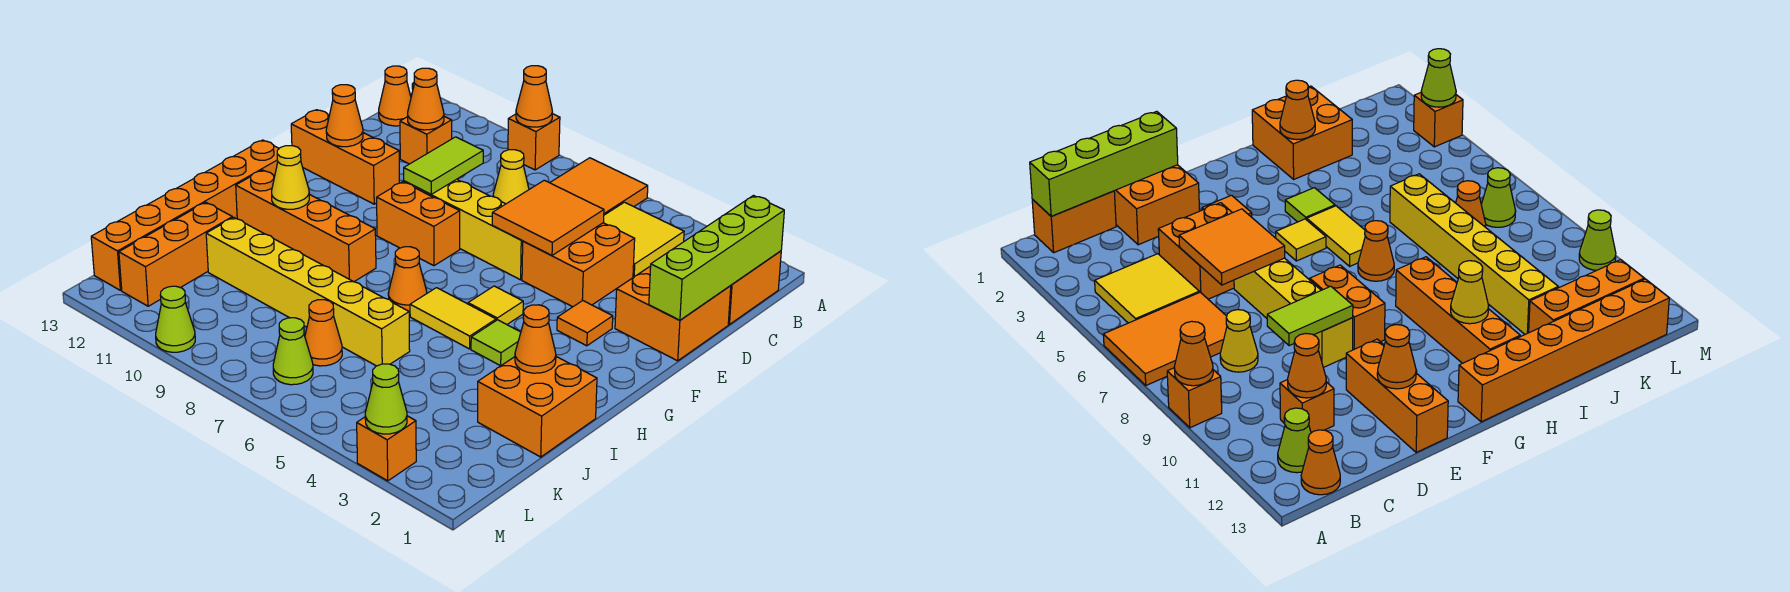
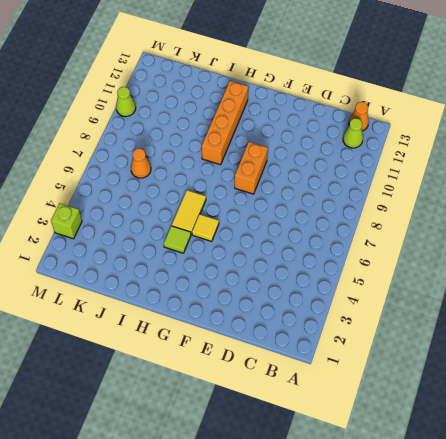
lime 1x1 brick [51,203,82,239] -> orange 1x1 brick [357,416,416,481]
none -> orange 2x3 tile [550,158,648,215]
none -> orange 1x1 brick [508,114,560,170]
none -> orange 1x2 brick [728,251,781,324]
none -> yellow 2x2 tile [603,202,684,277]

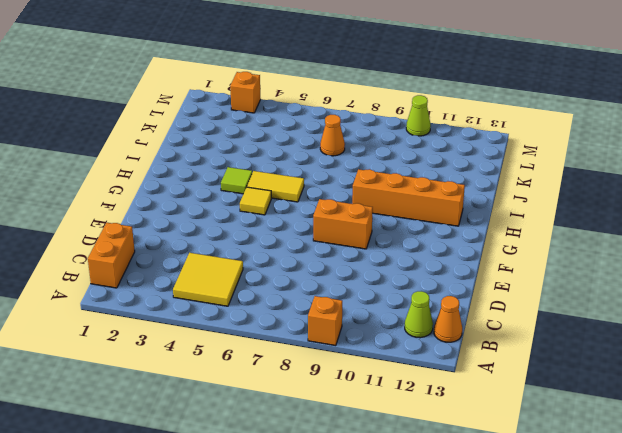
none -> orange 2x3 tile [550,158,648,215]
none -> yellow 1x1 cone [493,150,529,204]
none -> orange 1x1 brick [400,116,452,164]
none -> orange 2x2 brick [615,266,731,361]

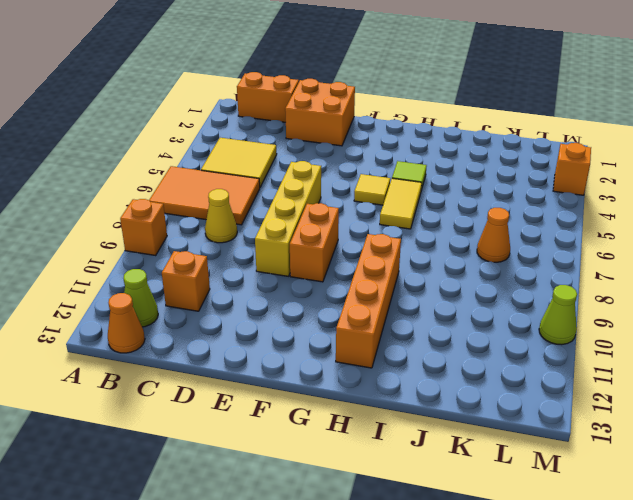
none -> orange 2x2 brick [522,223,635,307]
none -> orange 1x3 brick [291,110,399,204]
none -> orange 1x1 tile [557,300,613,346]
none -> orange 1x6 brick [91,140,279,290]

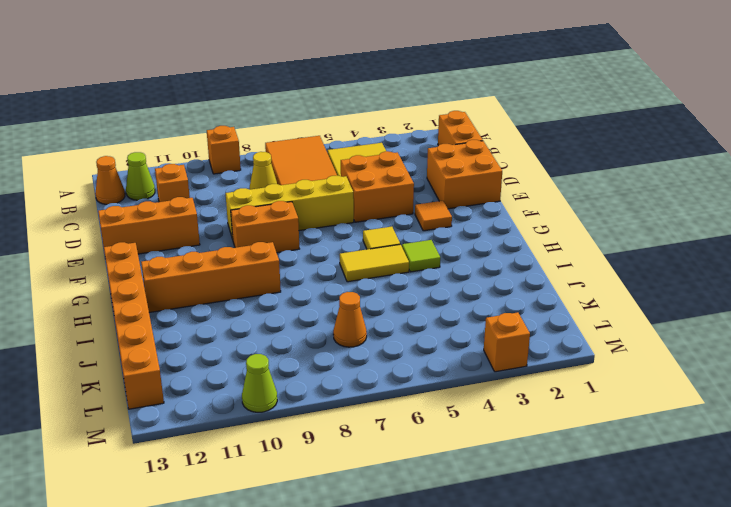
none -> orange 1x1 cone [388,247,427,311]
none -> orange 2x2 brick [478,357,597,457]
none -> yellow 1x6 brick [206,217,410,366]
none -> orange 1x3 brick [119,202,232,306]

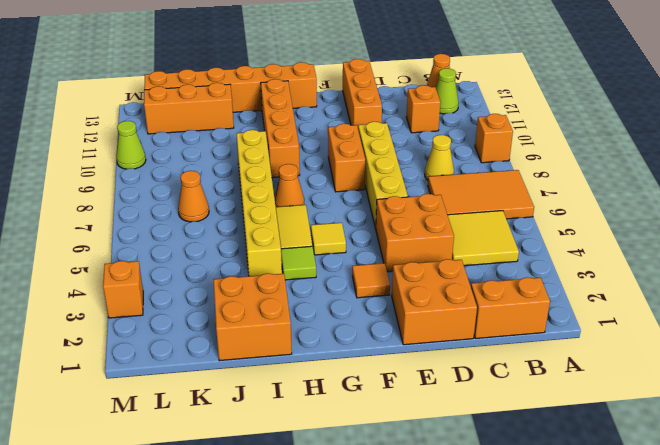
yellow 1x6 brick [236,130,282,276] -> yellow 1x6 brick moved to [206,217,410,366]
none -> lime 1x1 cone [273,318,313,385]
none -> orange 1x1 cone [516,66,552,127]
none -> lime 1x4 brick [649,196,784,320]
none -> orange 1x1 cone [408,68,444,130]

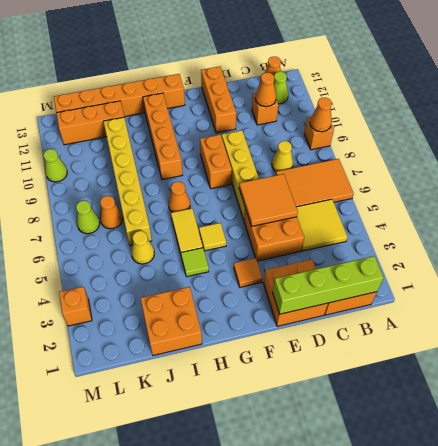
yellow 1x1 cone [131,231,154,264] -> yellow 1x1 cone moved to [272,146,309,209]
none -> lime 1x2 tile [404,137,483,194]
none -> orange 1x1 cone [326,85,363,147]
none -> orange 1x1 cone [515,305,556,373]
none -> lime 1x1 cone [365,364,407,434]

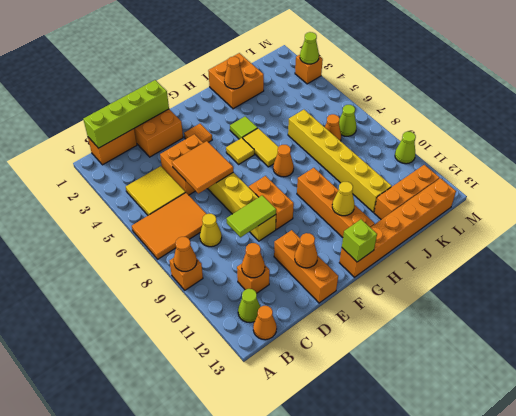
lime 1x1 brick [342,219,377,262] -> none

